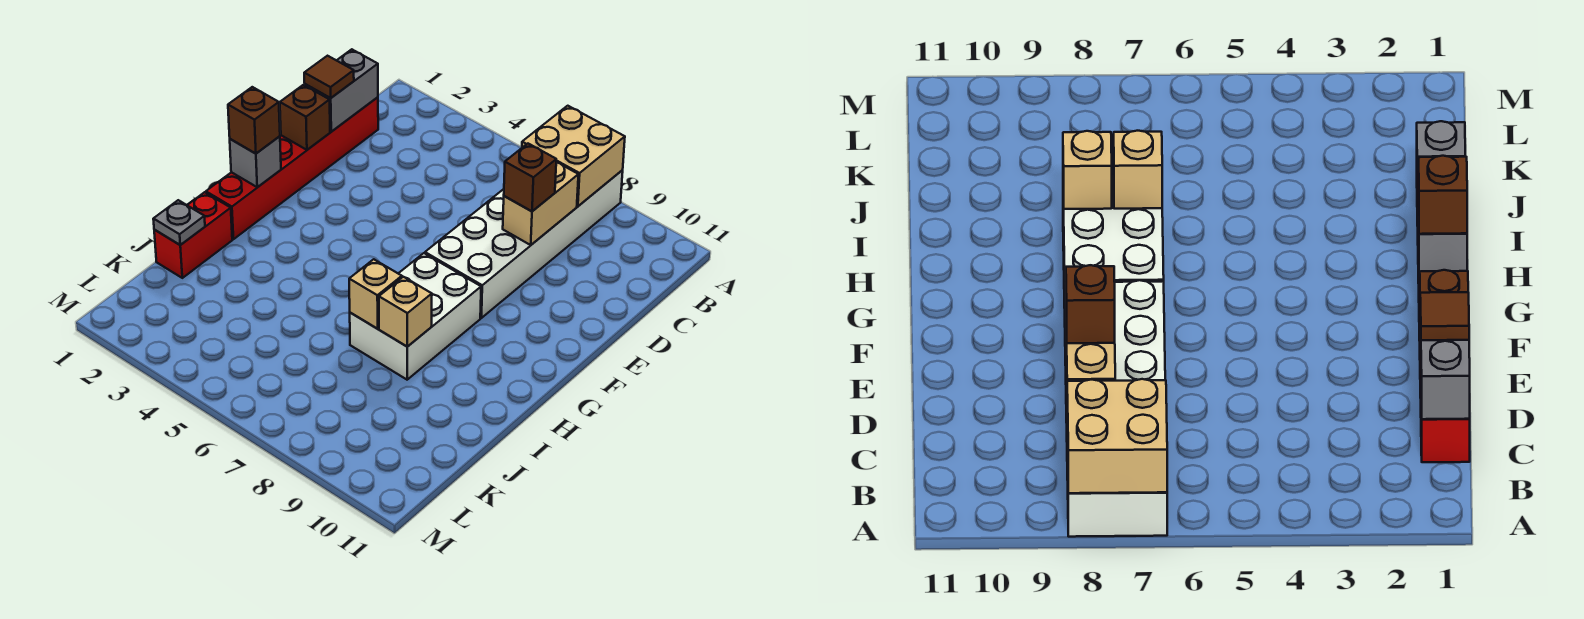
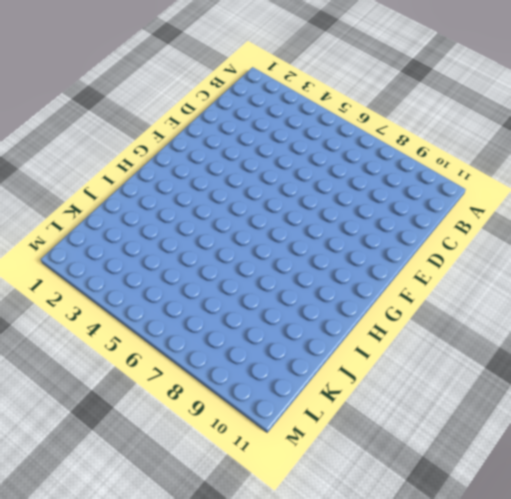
none -> white 2x6 brick [425,170,623,318]
none -> red 1x6 brick [206,97,378,239]
none -> white 2x3 brick [350,253,481,380]

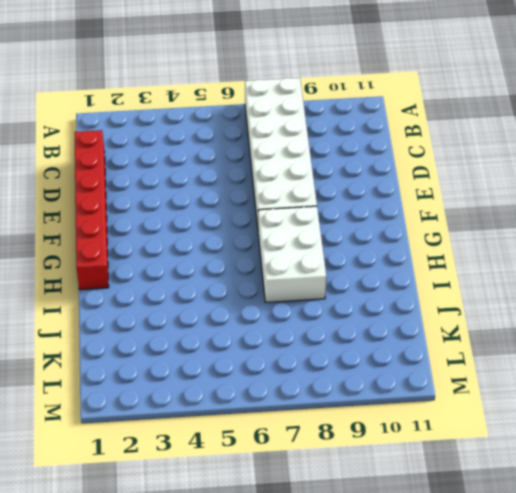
none -> red 1x2 brick [154,192,232,278]
none -> tan 2x2 brick [522,106,625,206]
none -> grey 1x2 brick [305,49,378,132]

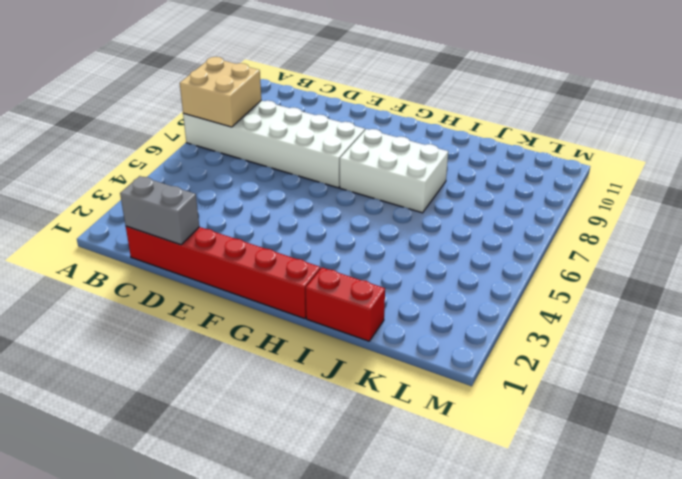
none -> tan 1x2 brick [503,162,579,245]
none -> brown 1x1 brick [280,85,330,150]
none -> grey 1x1 brick [230,136,281,187]

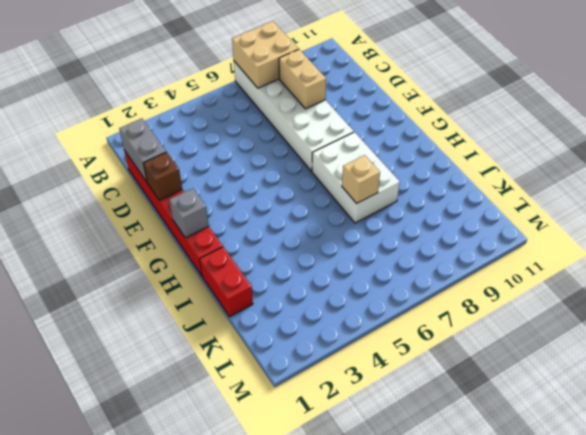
none -> tan 1x1 brick [379,277,432,347]
none -> grey 1x1 plate [153,200,205,245]
none -> brown 1x1 tile [304,56,354,98]

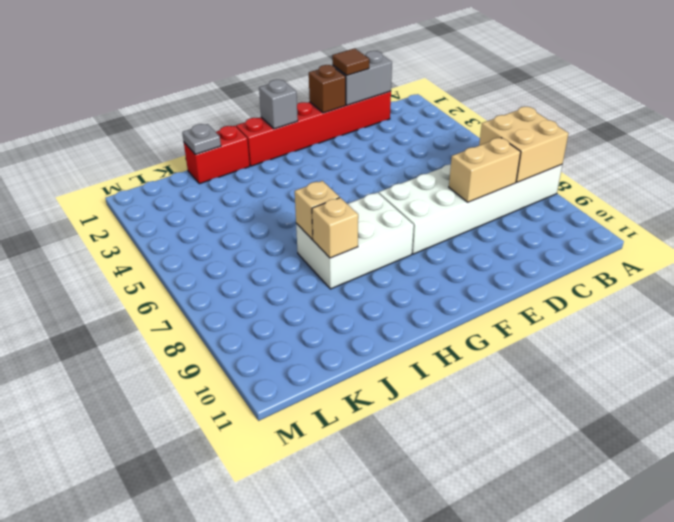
none -> brown 1x1 brick [504,144,556,211]
none -> brown 1x1 brick [228,87,280,154]

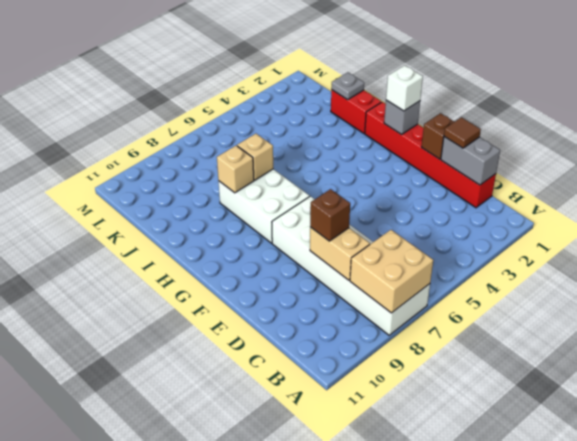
white 1x1 brick [386,65,423,111] -> brown 1x1 brick [228,87,280,154]

